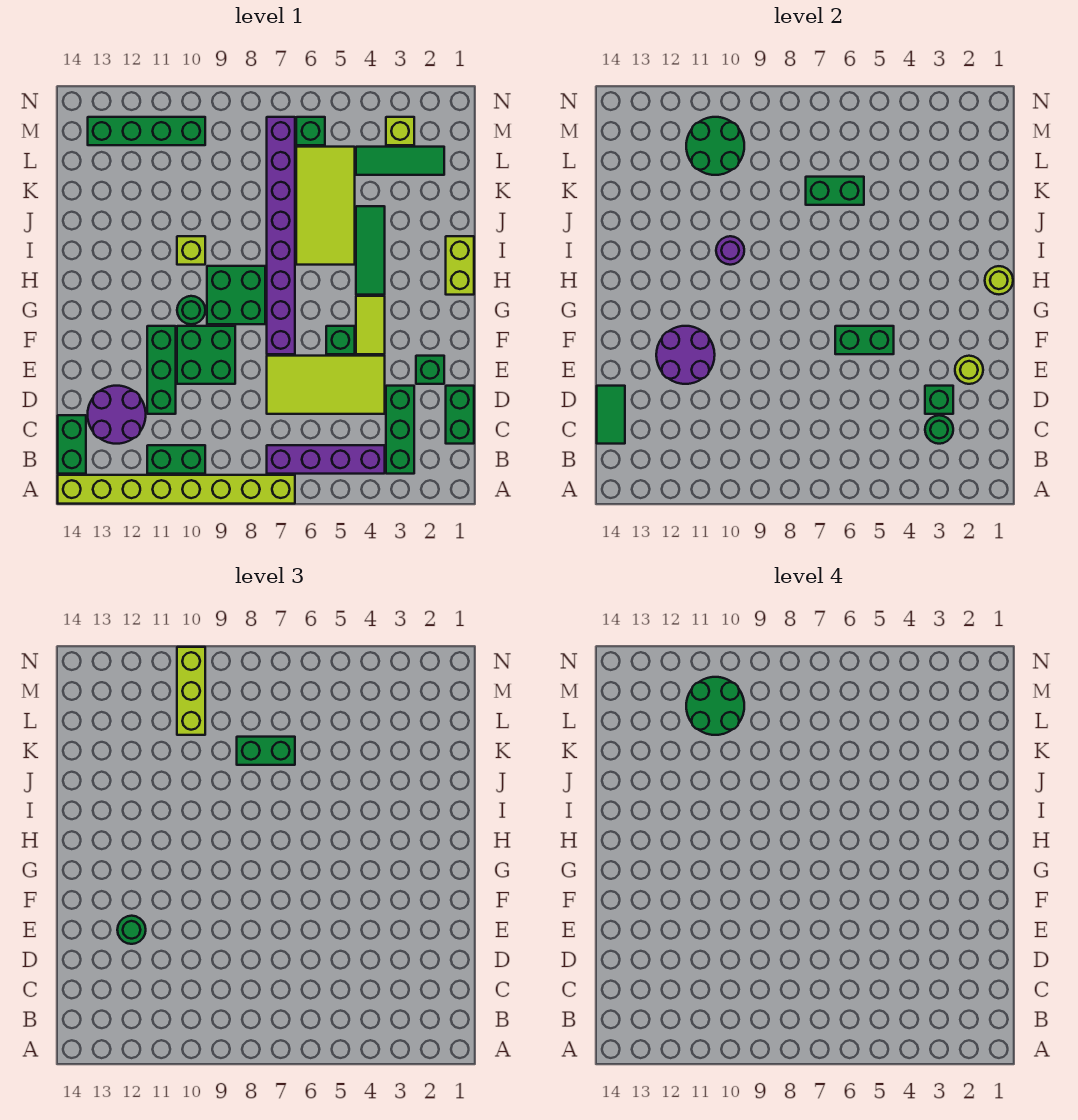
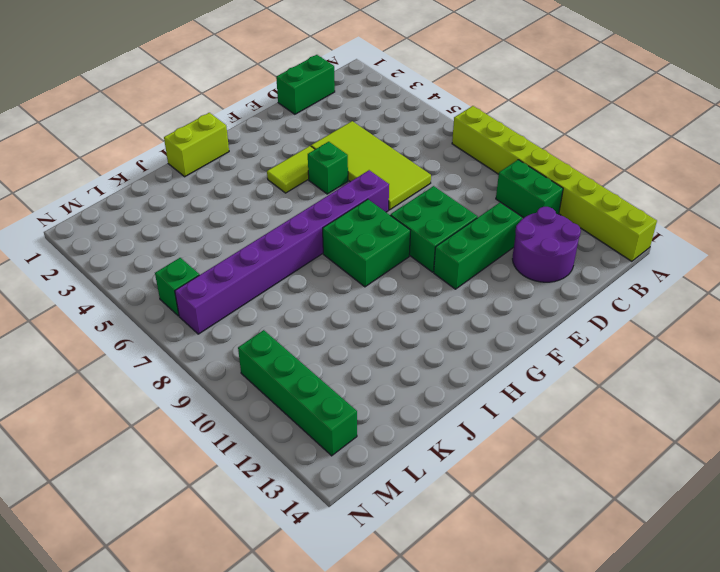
none -> green 1x3 brick [386,386,414,474]
none -> purple 1x4 brick [267,445,385,474]
none -> green 1x2 brick [58,415,86,474]
none -> green 1x1 brick [416,356,444,384]

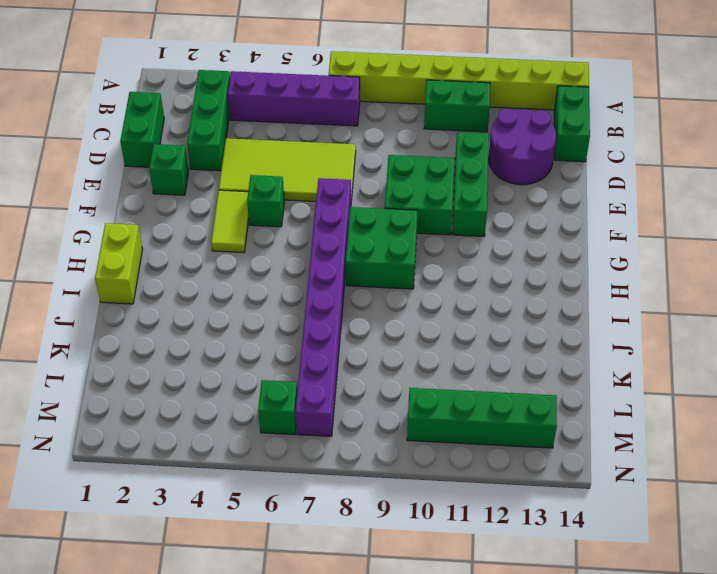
none -> green 1x1 round brick [177,296,205,324]
none -> green 1x3 tile [356,206,385,295]
none -> lime 2x4 tile [296,147,355,265]
none -> lime 1x1 brick [177,236,205,265]

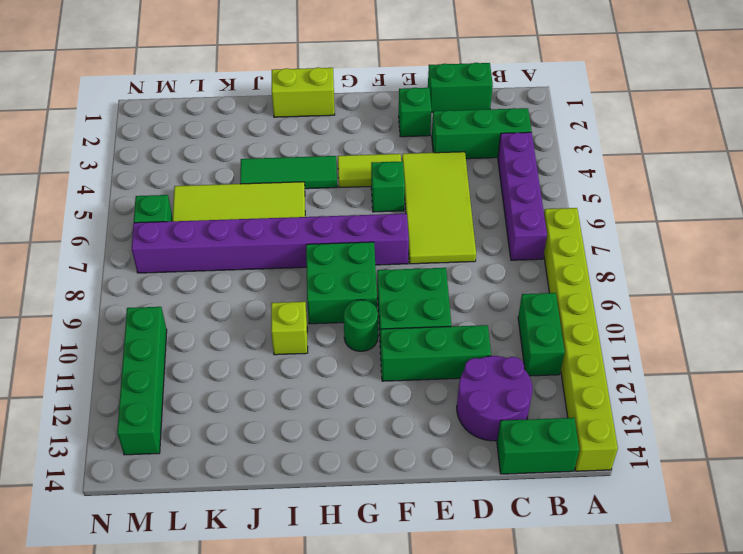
none -> green 1x3 tile [356,147,444,175]
none -> lime 1x1 brick [386,117,414,145]
none -> green 1x1 round brick [925,415,953,444]
none -> green 1x2 tile [597,386,625,444]

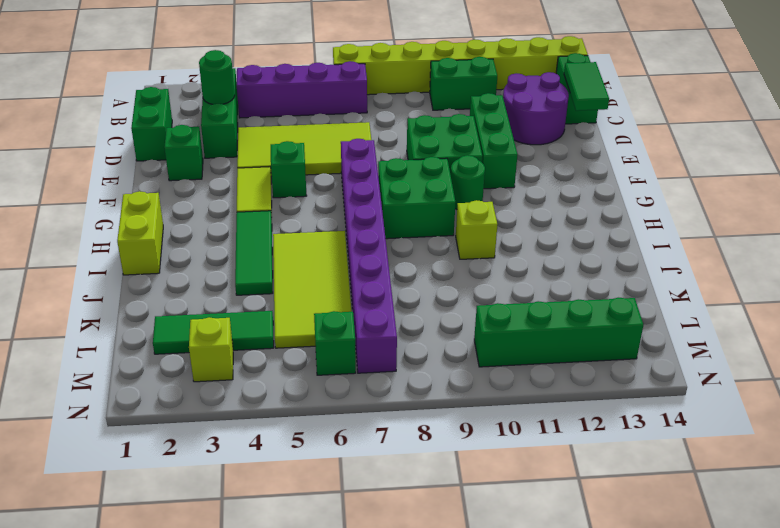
none -> green 1x1 brick [925,386,953,414]
none -> lime 1x1 round brick [955,356,983,384]
none -> purple 2x2 round brick [656,326,715,384]
none -> green 1x2 brick [835,326,894,354]

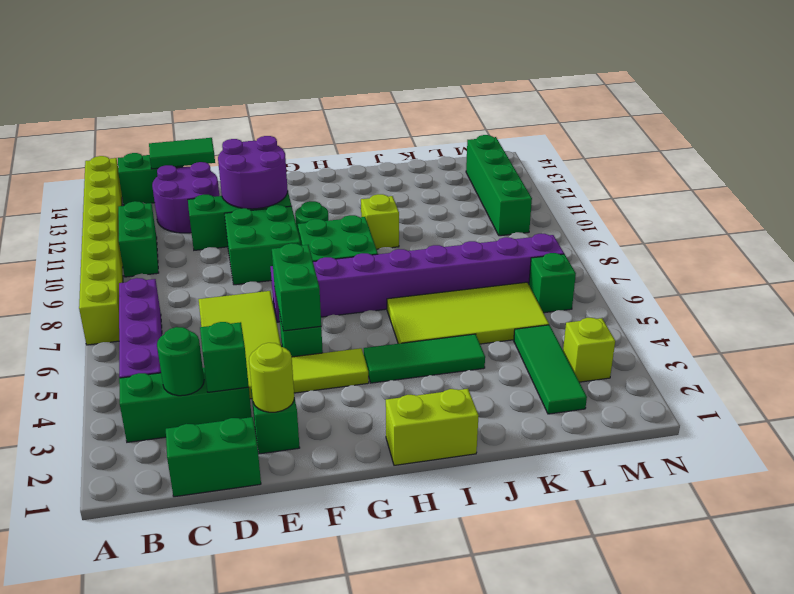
none -> lime 1x1 round brick [985,266,1013,294]
none -> purple 1x1 round brick [716,236,744,265]
none -> green 1x2 brick [806,177,864,205]
none -> green 2x2 round brick [686,117,744,175]

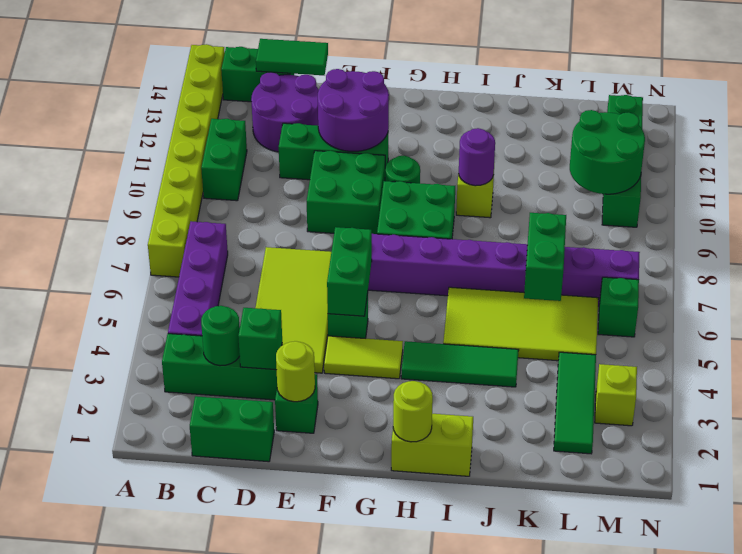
none -> green 1x1 round brick [117,916,146,944]
none -> green 1x2 brick [237,737,295,765]
none -> lime 1x3 brick [177,647,205,735]
none -> green 2x2 round brick [686,677,744,735]

